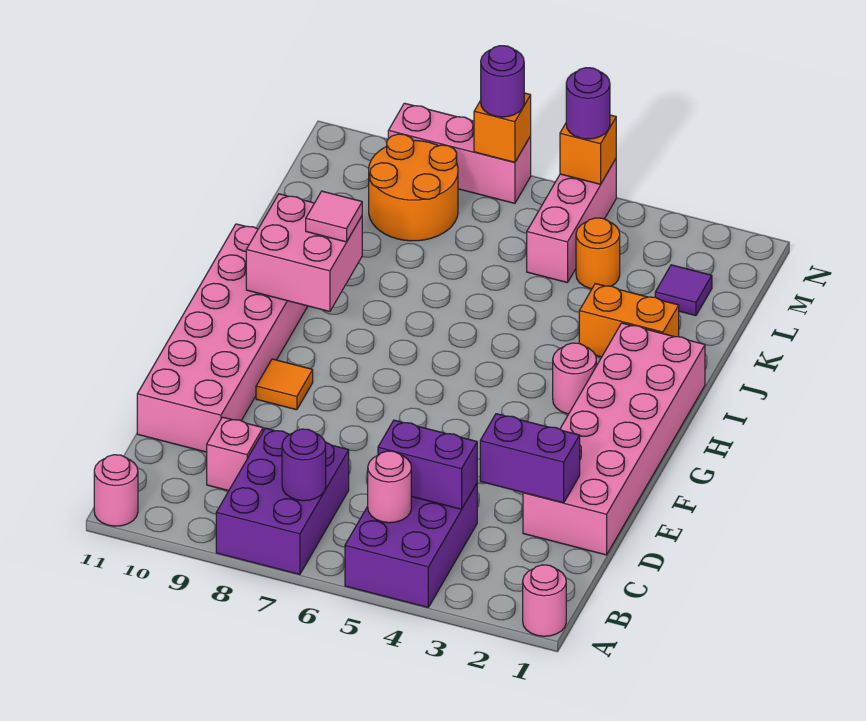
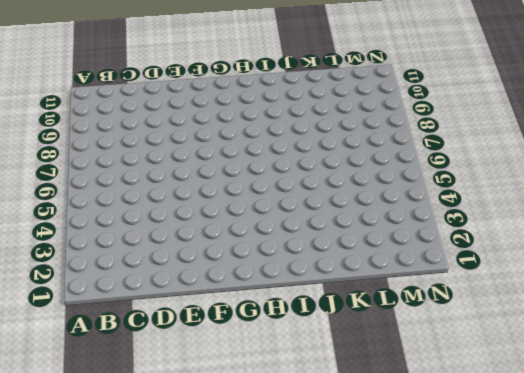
none -> pink 1x1 round brick [523,565,566,636]
none -> purple 2x3 brick [345,484,477,607]
none -> purple 2x3 brick [216,428,349,574]

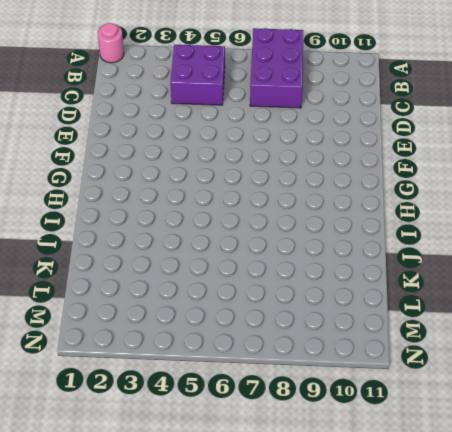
purple 2x2 brick [170,45,225,105] -> purple 2x3 brick [345,484,477,607]
none -> pink 1x1 round brick [94,455,138,526]
none -> pink 1x1 brick [207,417,263,491]
none -> pink 2x6 brick [523,323,705,555]

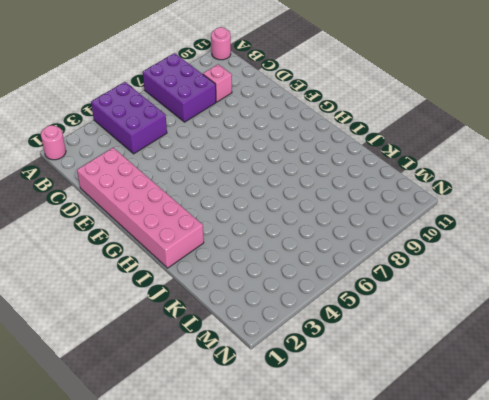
none -> pink 2x6 brick [137,224,308,452]
none -> orange 1x1 tile [256,359,313,410]
none -> pink 1x1 round brick [553,343,596,414]

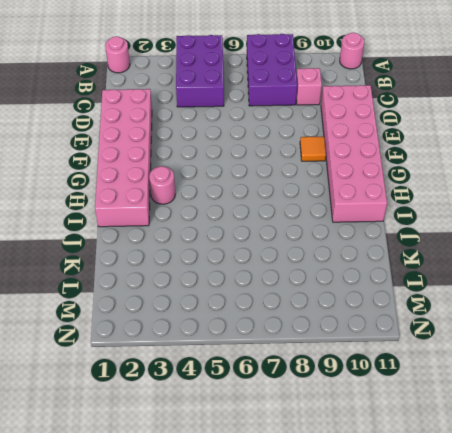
none -> orange 1x2 brick [579,284,679,357]
none -> purple 1x1 tile [655,265,712,316]
none -> orange 1x1 round brick [576,218,620,289]

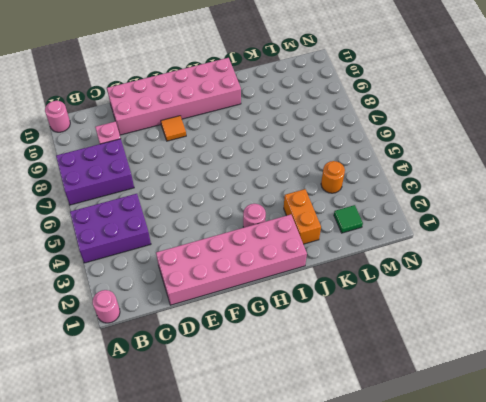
green 1x1 tile [334,205,363,233] -> purple 1x1 tile [655,265,712,316]
none -> pink 1x3 brick [527,159,616,283]
none -> orange 2x2 round brick [369,134,458,241]
none -> pink 1x3 brick [388,103,531,203]

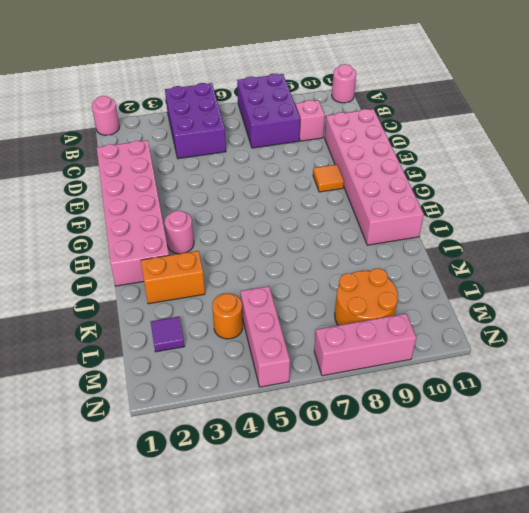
none -> pink 1x1 round brick [368,451,411,523]
none -> purple 1x1 round brick [282,429,326,501]
none -> purple 1x2 brick [378,420,477,509]

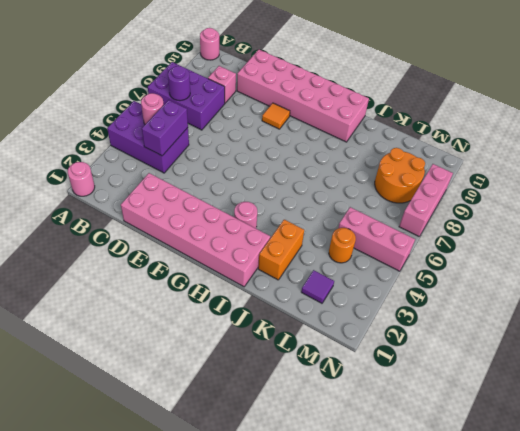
none -> purple 1x2 brick [480,414,580,503]
none -> pink 2x2 brick [246,194,362,312]
none -> orange 1x1 brick [560,115,616,184]

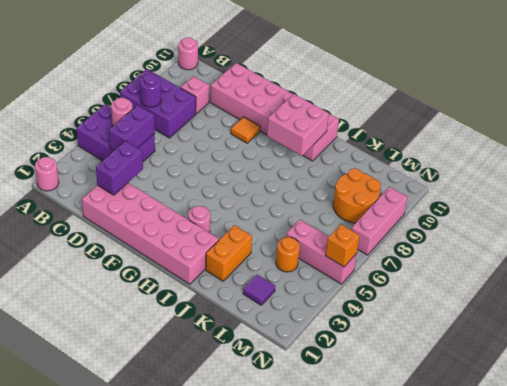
none -> orange 1x1 brick [474,93,531,162]
none -> pink 1x1 tile [306,191,362,242]
none -> purple 1x1 round brick [566,68,610,139]

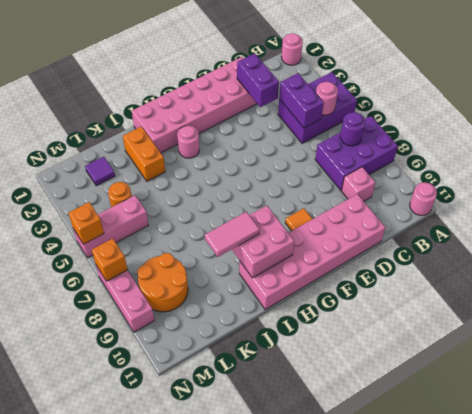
pink 1x2 tile [205,212,260,257] -> pink 1x1 tile [306,191,362,242]
none -> purple 1x1 round brick [566,68,610,139]
none -> purple 1x1 round brick [481,46,524,117]

